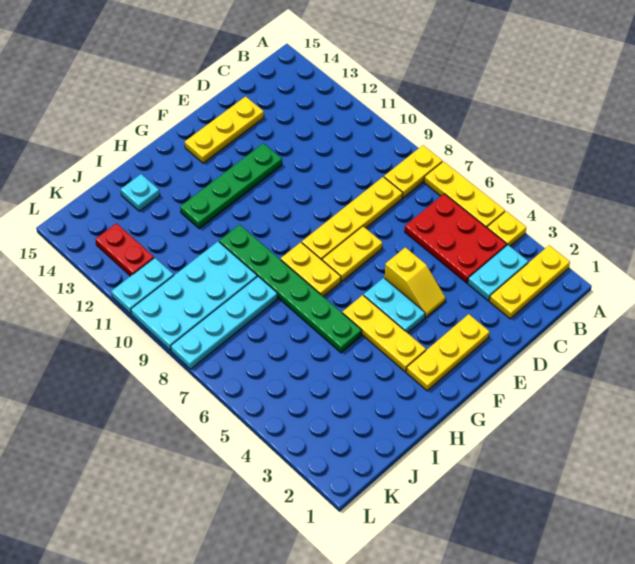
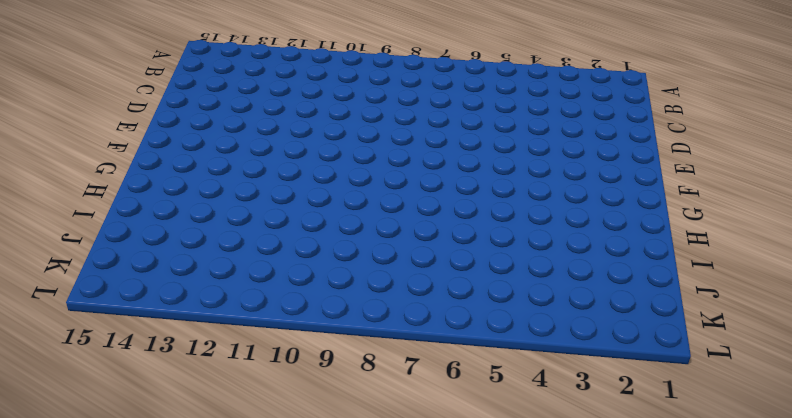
none -> yellow 1x3 plate [489,245,570,319]
none -> yellow 1x1 plate [487,211,526,246]
none -> yellow 1x3 plate [424,161,505,228]

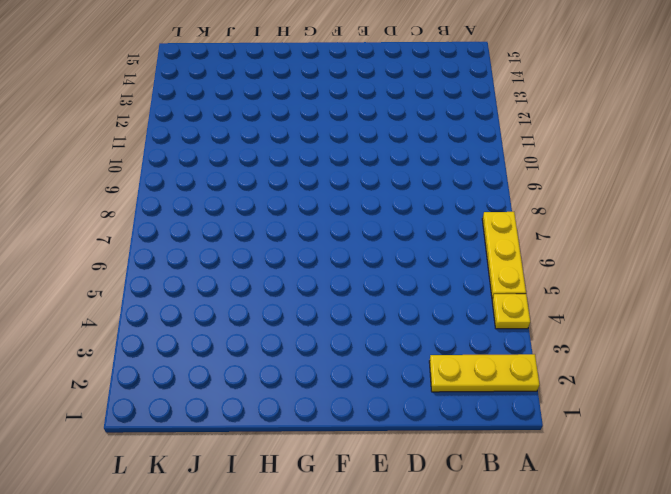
none -> yellow 1x2 plate [384,145,442,198]
none -> cyan 1x2 plate [468,245,528,301]
none -> red 2x3 plate [405,194,507,283]

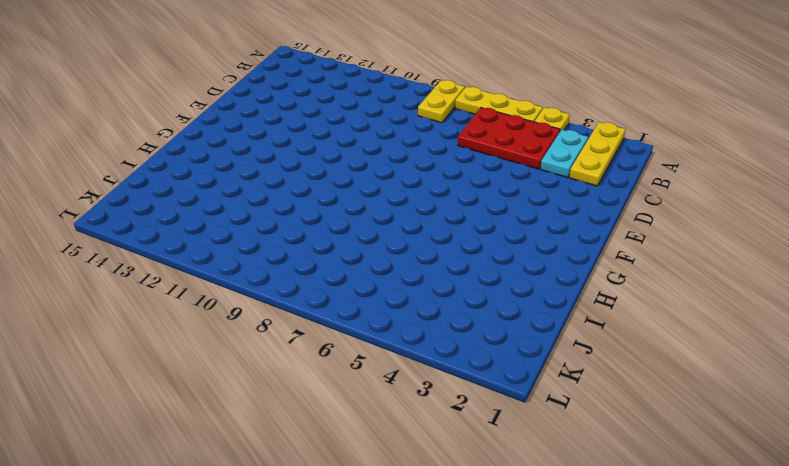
none -> yellow 1x4 plate [302,177,403,260]
none -> yellow 1x3 plate [185,97,264,163]
none -> yellow 1x3 plate [406,314,490,391]

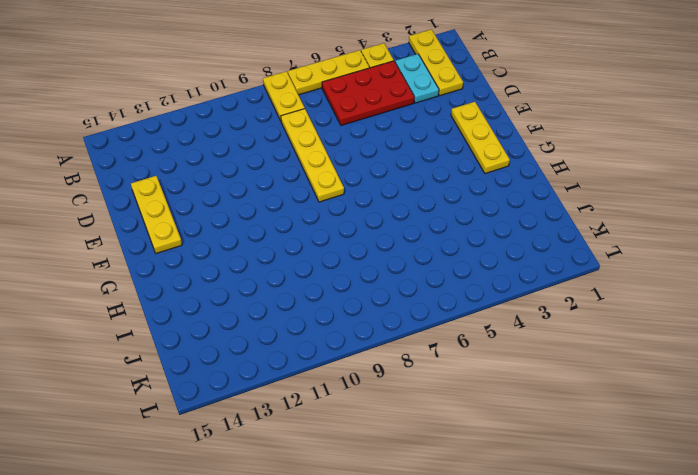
none -> yellow 1x2 slope [385,247,446,318]
none -> yellow 1x2 plate [322,226,382,281]
none -> green 1x4 plate [180,143,282,228]

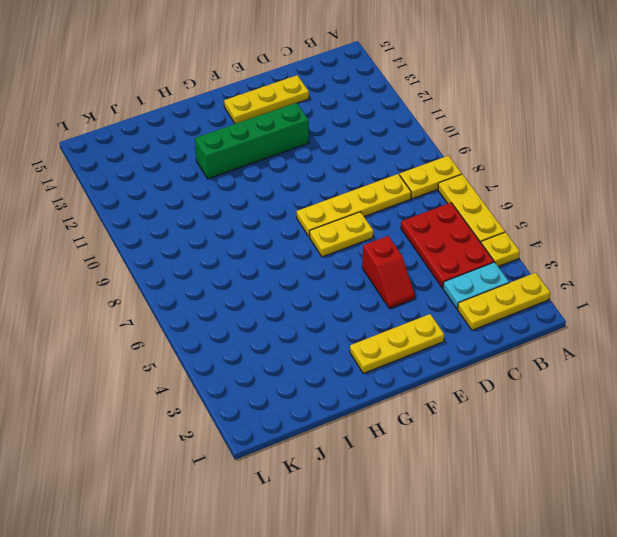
red 1x2 slope [362,236,415,309] -> yellow 1x2 slope [385,247,446,318]
green 1x4 brick [195,103,309,179] -> green 1x4 plate [180,143,282,228]
none -> cyan 1x2 plate [364,278,425,333]
none -> yellow 1x3 plate [342,295,426,372]
none -> yellow 1x2 plate [281,242,341,297]

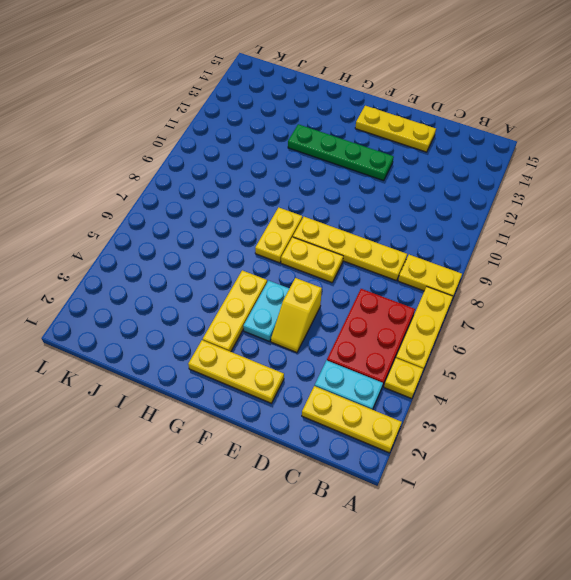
none -> green 1x6 plate [219,225,362,353]
none -> cyan 1x4 plate [171,276,278,369]
none -> cyan 2x4 plate [131,241,257,351]

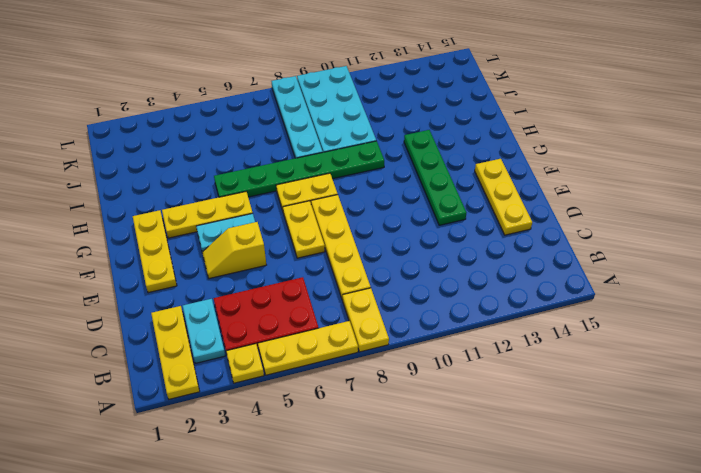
none -> cyan 1x1 plate [121,174,160,211]
none -> cyan 1x2 plate [111,258,174,314]
none -> red 1x2 plate [95,223,154,276]

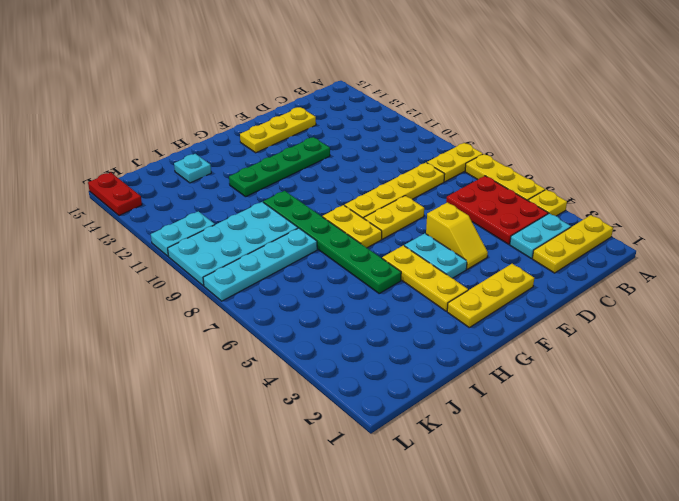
red 1x2 plate [88,173,142,216] -> red 1x2 plate moved to [95,223,154,276]

